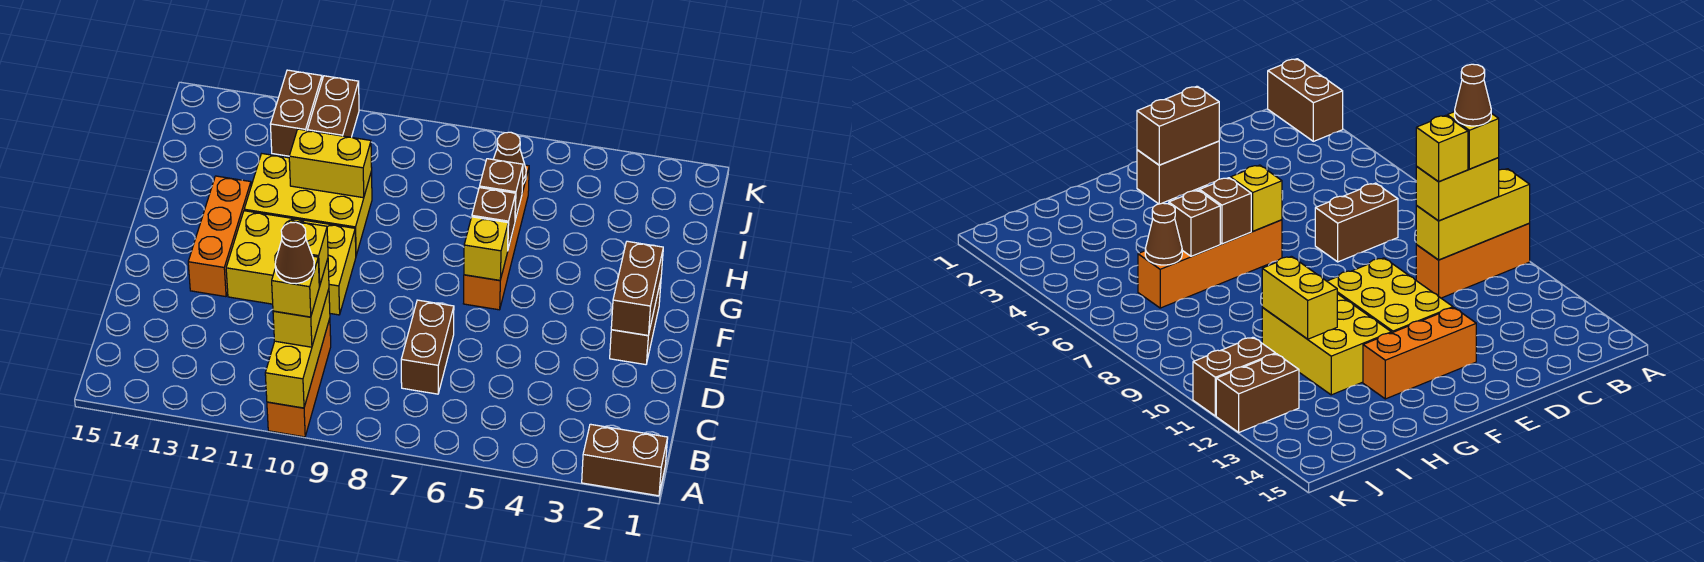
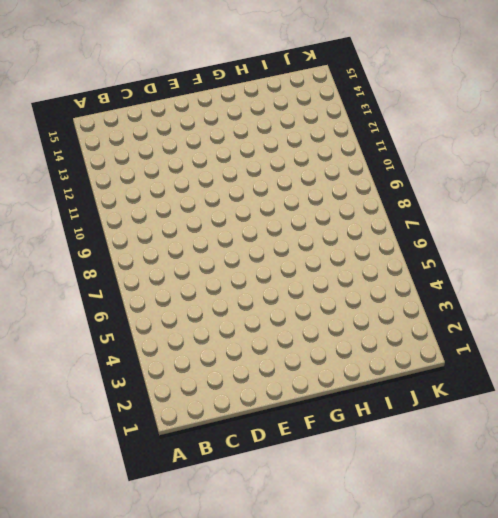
none -> brown 1x2 brick [582,424,668,496]
none -> orange 1x3 brick [267,319,331,437]
none -> brown 1x2 brick [401,300,454,394]

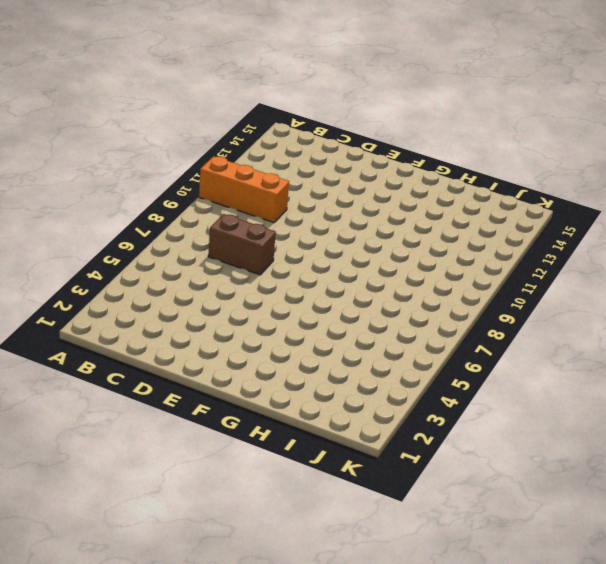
none -> brown 1x2 brick [582,424,668,496]
none -> brown 1x2 brick [610,281,661,365]
none -> yellow 2x3 brick [226,211,356,315]

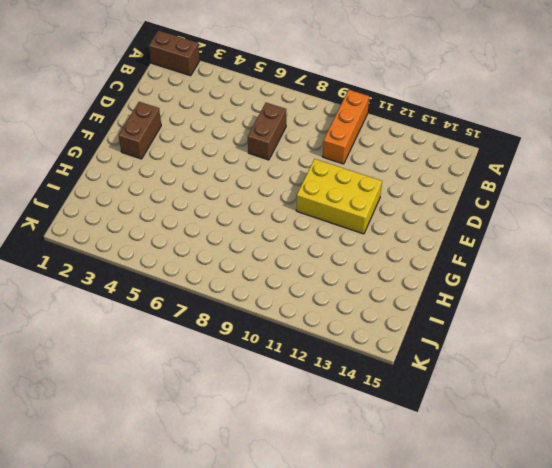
none -> orange 1x3 brick [188,176,251,297]
none -> orange 1x4 brick [463,165,529,310]
none -> yellow 2x3 brick [244,154,372,255]

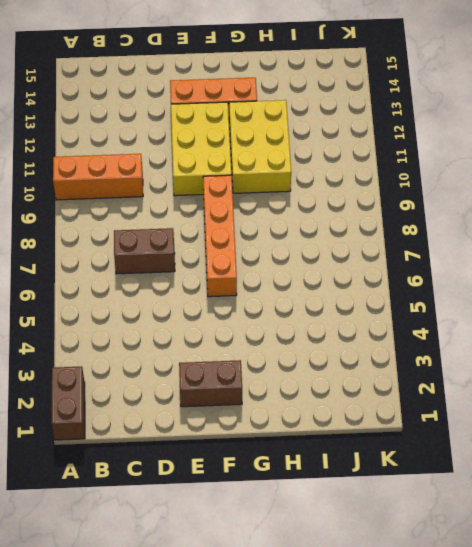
orange 1x4 brick [203,175,237,297] -> orange 1x4 brick turned to [463,165,529,310]
none -> brown 1x2 brick [307,76,359,137]
none -> brown 1x2 brick [270,70,322,156]
none -> yellow 1x3 brick [265,289,330,408]

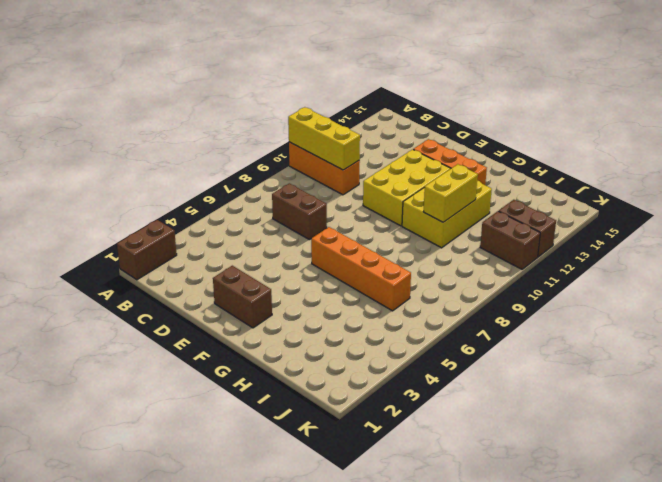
none -> brown 1x2 brick [611,241,663,335]
none -> yellow 1x1 brick [464,217,508,280]
none -> brown 1x1 brick [472,188,516,248]

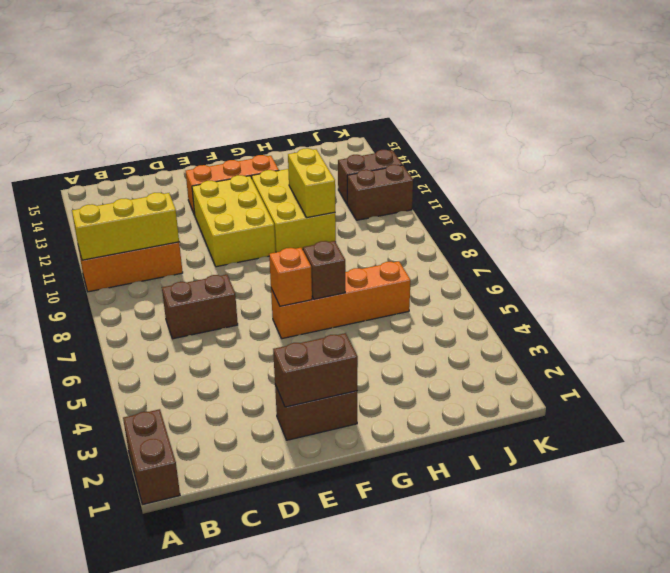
orange 1x1 brick [269,248,312,306] -> yellow 1x1 brick [464,217,508,280]
none -> brown 1x1 brick [479,159,523,220]
none -> brown 1x1 cone [493,132,526,185]
none -> yellow 1x2 brick [273,259,329,347]

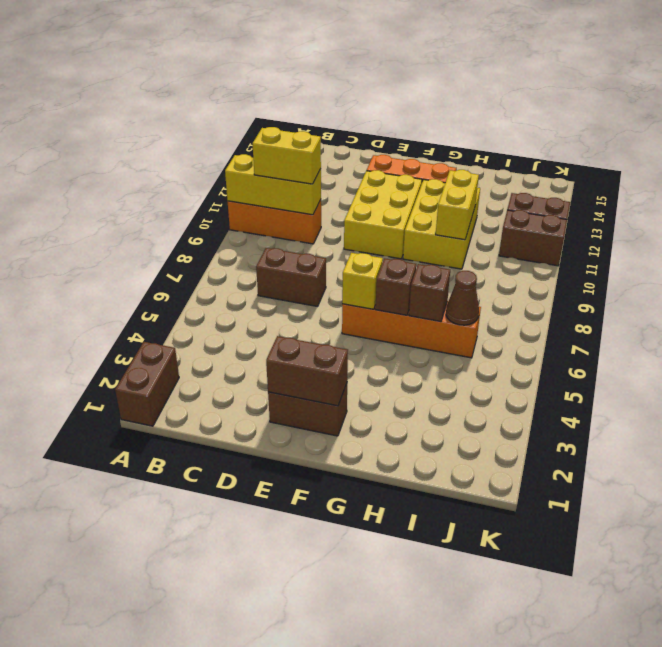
none -> yellow 1x1 brick [272,256,319,317]
none -> yellow 1x1 brick [289,220,328,286]
none -> brown 1x1 cone [275,222,314,284]

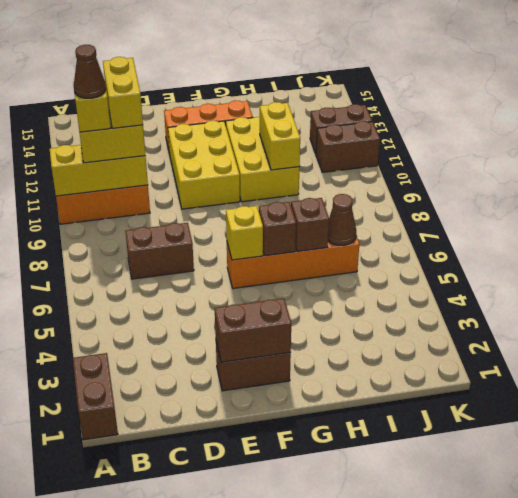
yellow 1x2 brick [103,57,143,128] -> yellow 1x1 brick [289,220,328,286]

